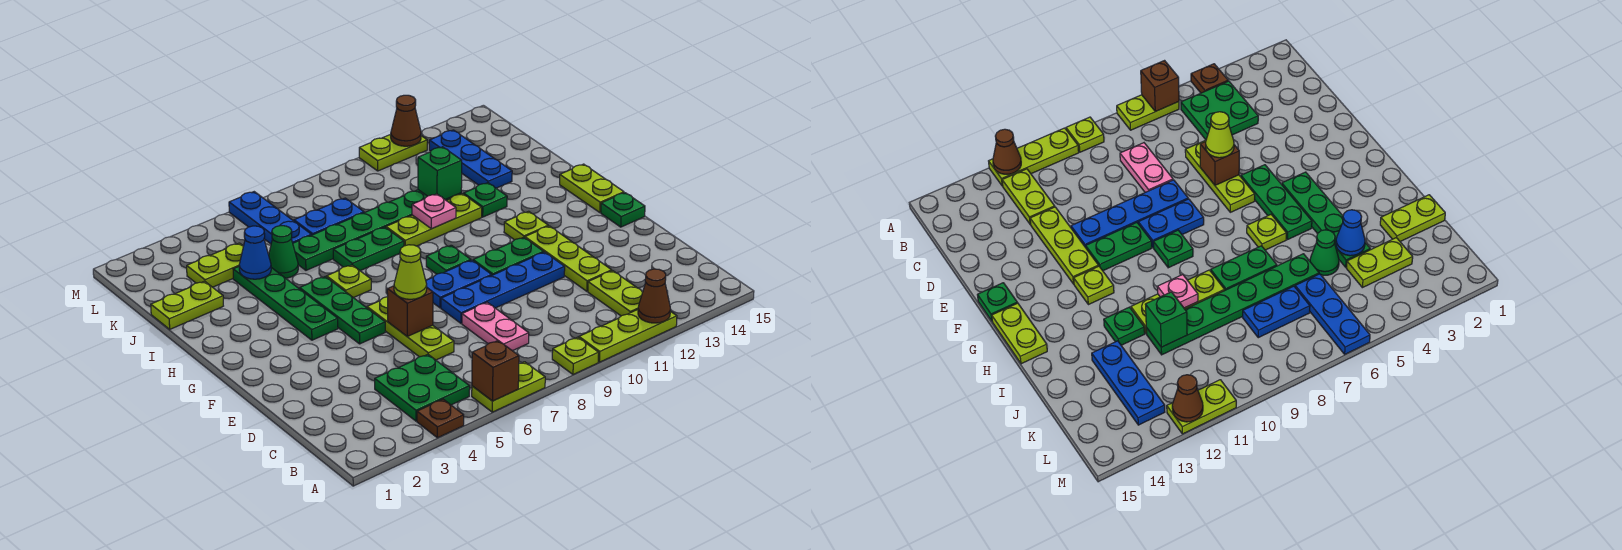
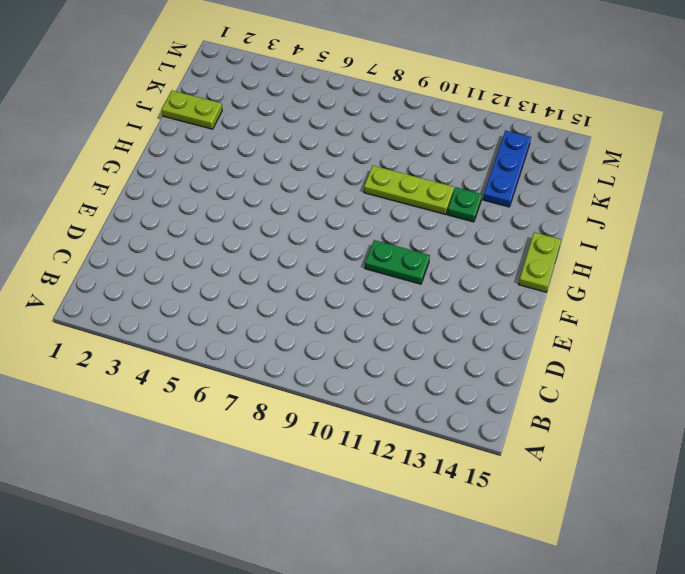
none -> brown 1x1 plate [417,399,464,438]
none -> lime 1x2 plate [472,362,545,412]
none -> lime 1x1 plate [552,337,599,375]
none -> lime 1x3 plate [579,310,677,362]

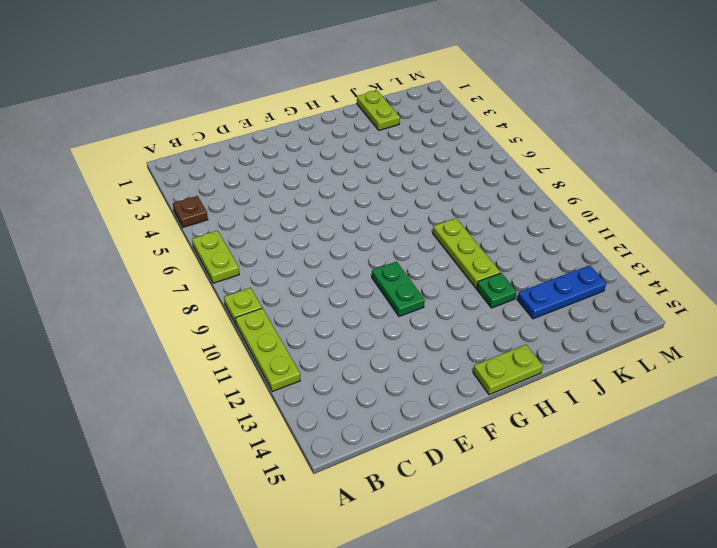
none -> green 2x2 plate [375,354,470,421]
none -> lime 1x2 plate [588,271,642,316]
none -> pink 1x2 plate [462,302,529,351]
none -> lime 1x3 plate [367,297,454,360]

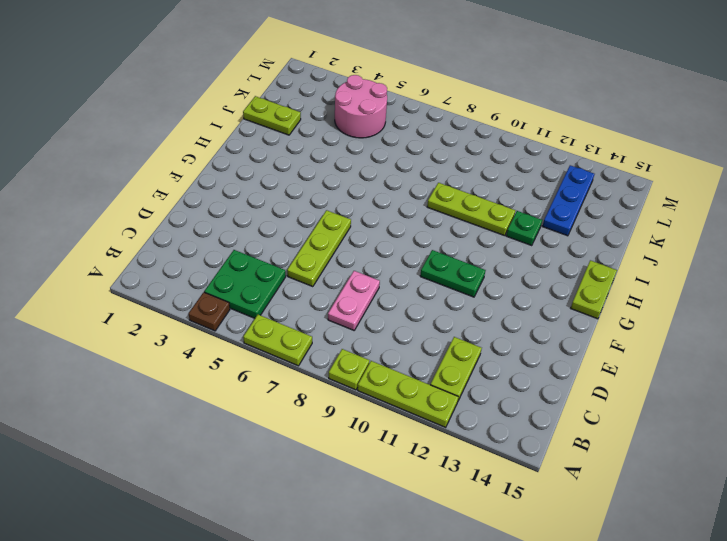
pink 2x2 round brick [335,75,387,138] -> lime 1x2 plate [187,243,243,287]
none -> lime 1x3 plate [525,226,612,291]
none -> blue 1x4 plate [441,252,565,323]
none -> green 1x3 plate [300,277,385,344]
none -> blue 1x2 plate [426,260,492,308]

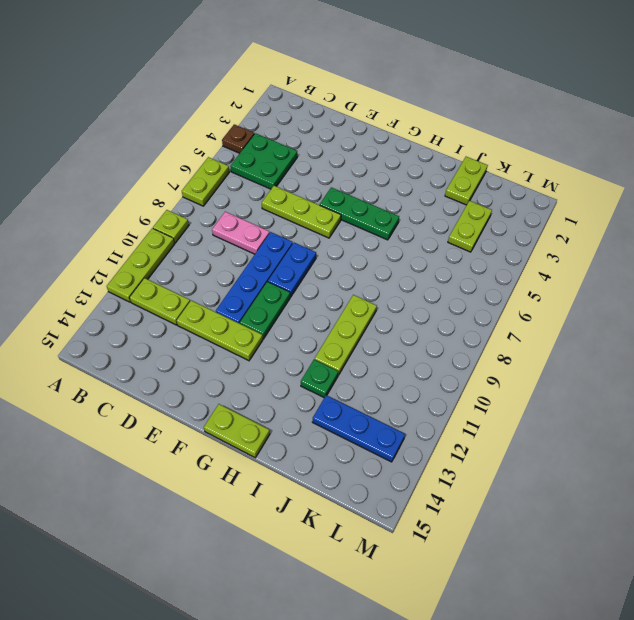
none -> green 1x1 plate [601,193,645,227]
none -> green 1x4 plate [233,267,338,340]
none -> green 1x1 plate [426,245,471,274]
none -> lime 1x1 plate [504,211,548,240]

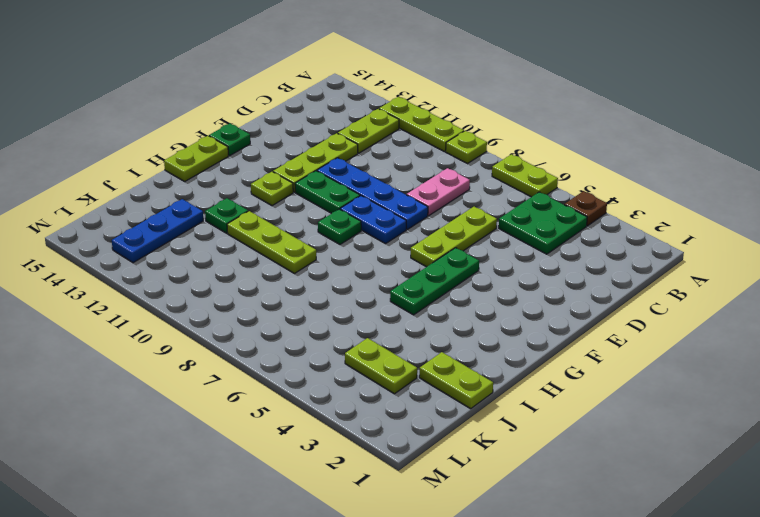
none -> green 1x4 plate [233,267,338,340]
none -> lime 1x1 plate [327,265,371,298]
none -> green 1x2 plate [333,227,404,271]
none -> green 1x1 cone [269,226,298,278]

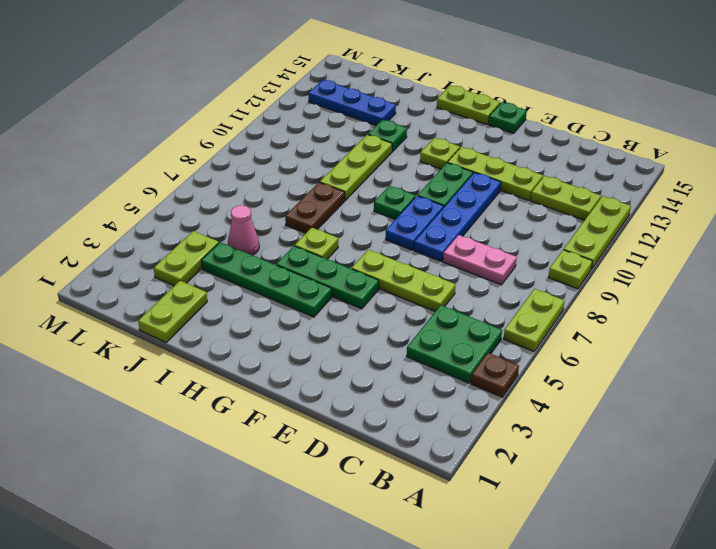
brown 1x2 plate [285,182,345,233] -> green 1x2 plate [333,227,404,271]
pink 1x1 cone [228,205,259,255] -> green 1x1 cone [269,226,298,278]
none -> green 1x6 plate [293,190,461,270]
none -> blue 1x3 plate [229,192,311,244]
none -> blue 1x2 plate [294,198,364,235]
none -> lime 1x2 plate [359,134,427,171]

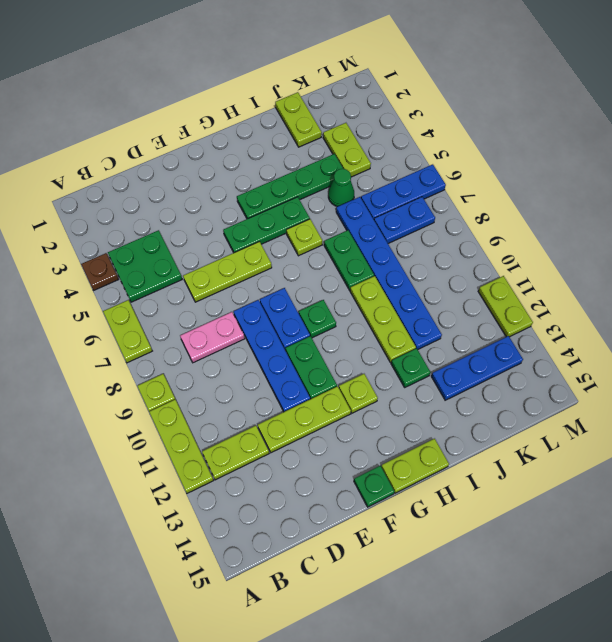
blue 1x6 plate [336,197,442,349] -> green 1x6 plate [293,190,461,270]
blue 1x2 plate [374,197,435,244] -> blue 1x2 plate turned to [294,198,364,235]
none -> brown 1x1 brick [472,341,519,401]
none -> brown 1x1 cone [638,269,670,323]
none -> brown 1x1 brick [387,286,433,336]
none -> pink 1x1 plate [412,194,456,229]

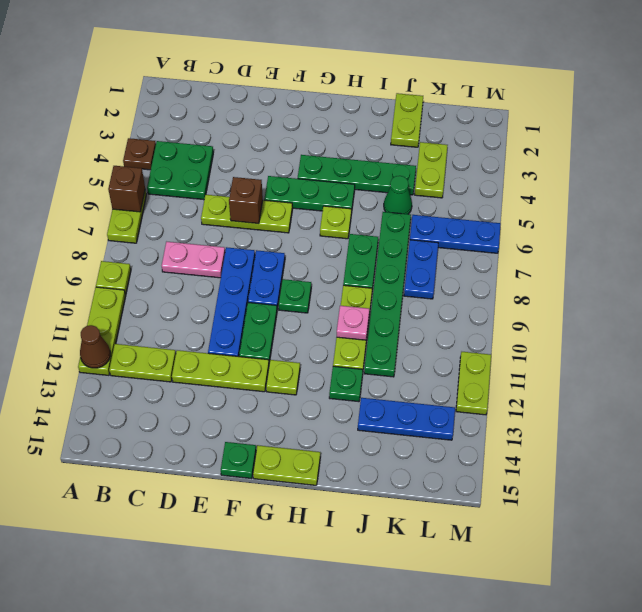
none -> blue 1x1 cone [239,226,271,279]
none -> green 1x1 brick [418,147,462,200]
none -> brown 1x1 cone [391,95,421,146]
none -> lime 1x1 cone [394,245,427,299]

